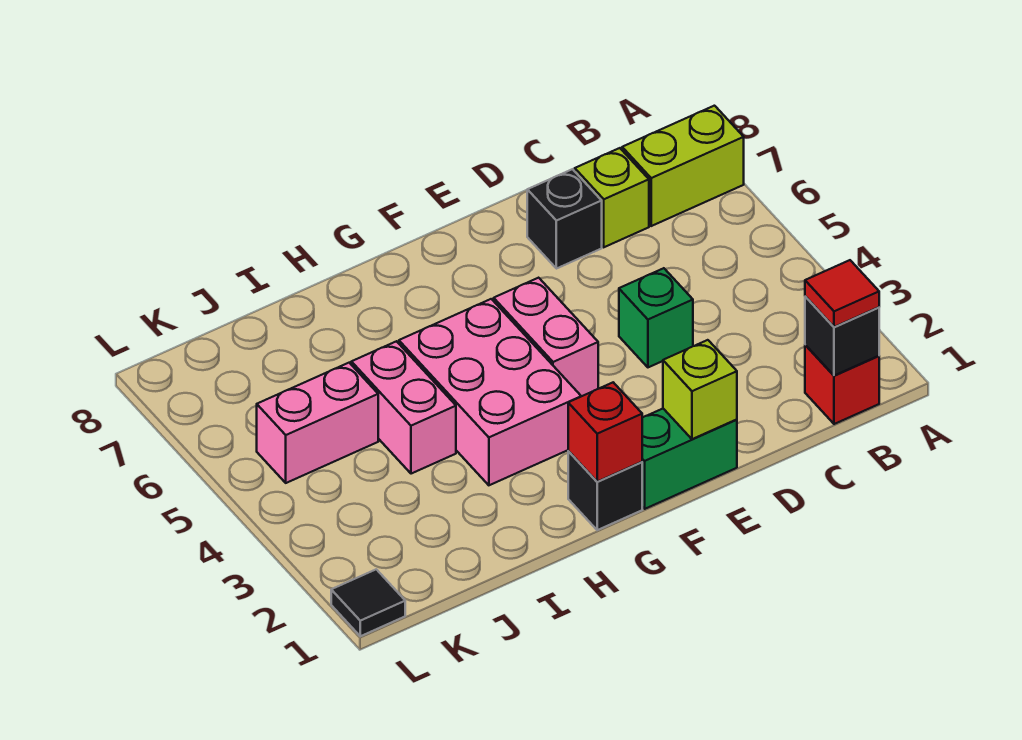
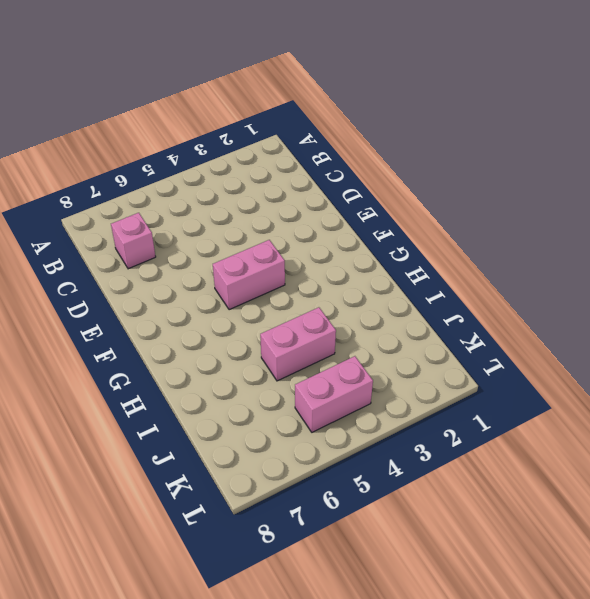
pink 1x1 brick [111,213,156,269] -> lime 1x1 brick [575,148,649,247]
pink 1x2 brick [295,356,373,432] -> pink 1x2 brick turned to [257,363,378,483]
none -> lime 1x2 brick [622,106,744,226]
none -> red 1x1 brick [805,345,879,424]
none -> green 1x1 brick [619,268,693,367]

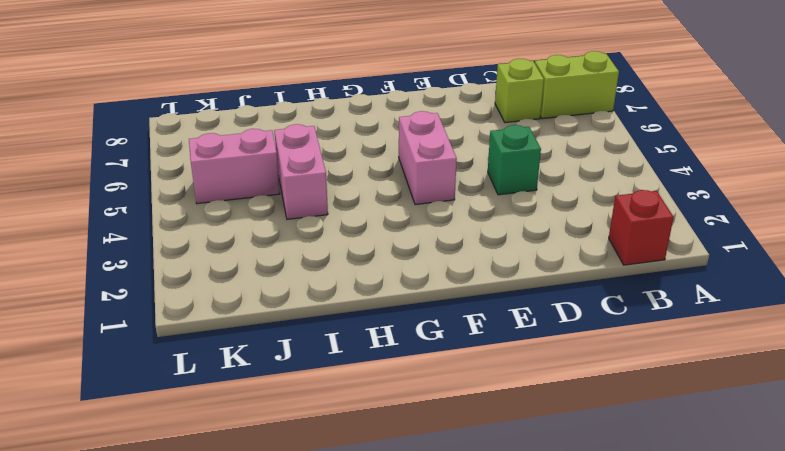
none -> black 1x1 brick [527,169,602,269]
none -> green 1x2 brick [642,409,737,509]
none -> black 1x1 brick [568,451,642,530]

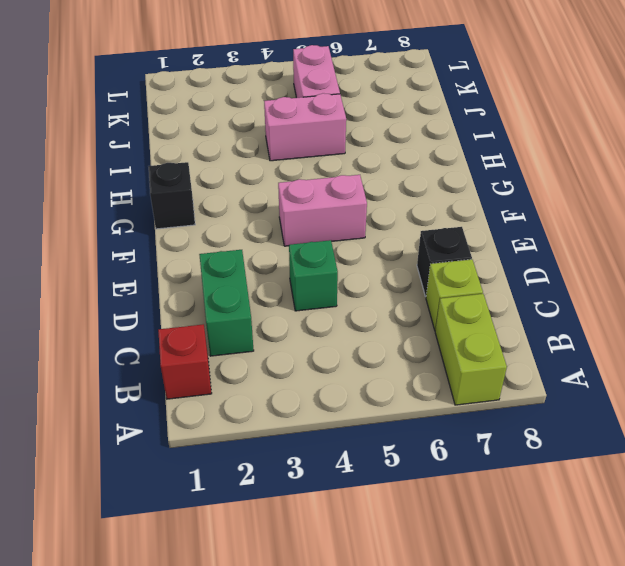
green 1x2 brick [199,250,254,356] -> green 1x2 brick moved to [642,409,737,509]
none -> pink 2x3 brick [399,299,581,485]
none -> black 1x1 tile [331,569,405,636]
none -> black 1x1 brick [805,297,879,376]

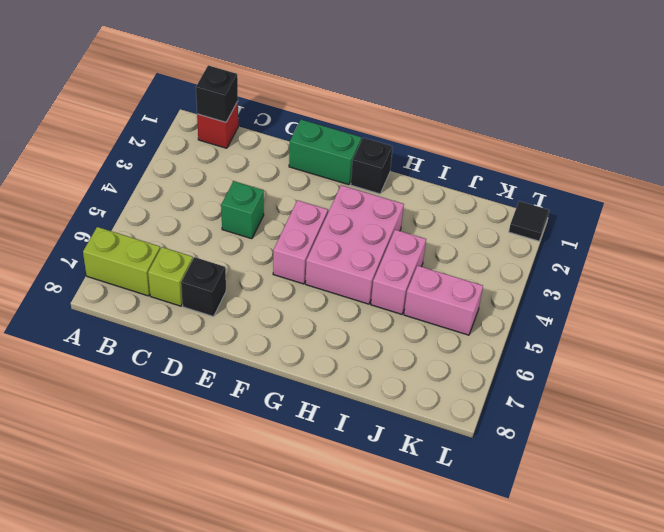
none -> lime 1x1 brick [663,340,737,439]
none -> red 1x1 brick [568,382,642,482]
none -> red 1x1 tile [805,260,879,327]

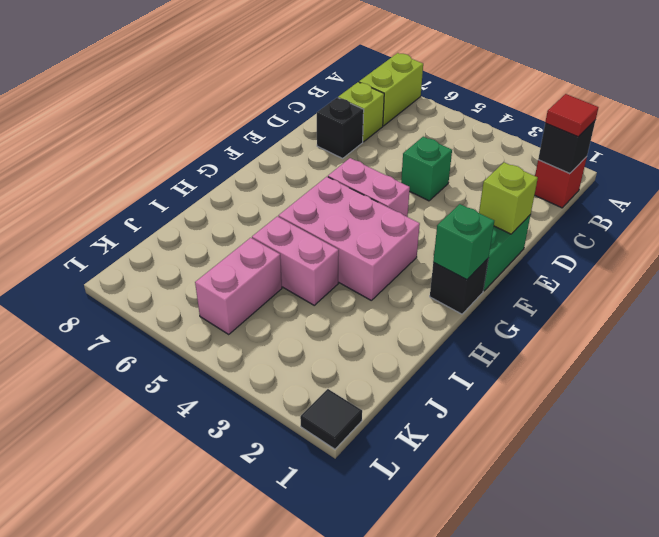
green 1x1 brick [433,204,494,279] -> red 1x1 brick [568,382,642,482]

